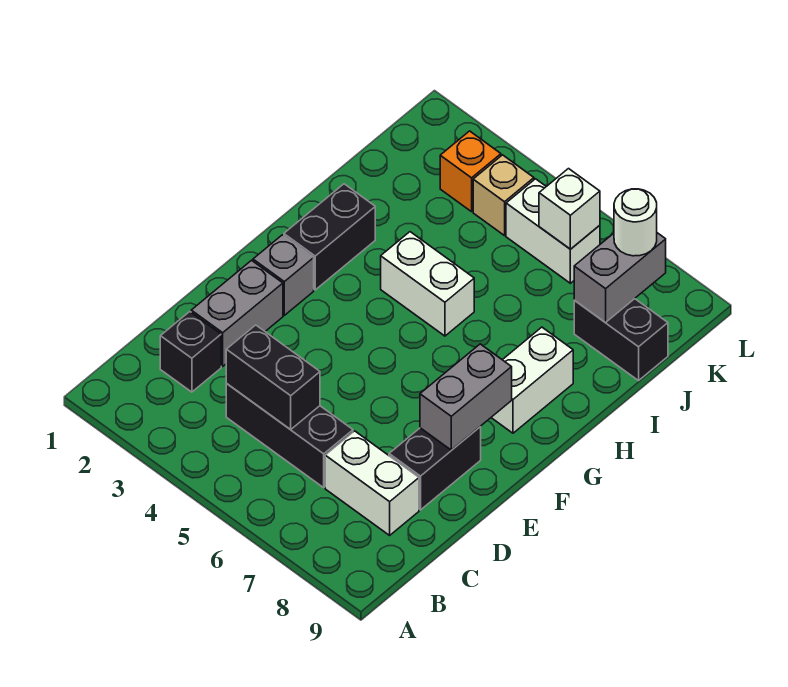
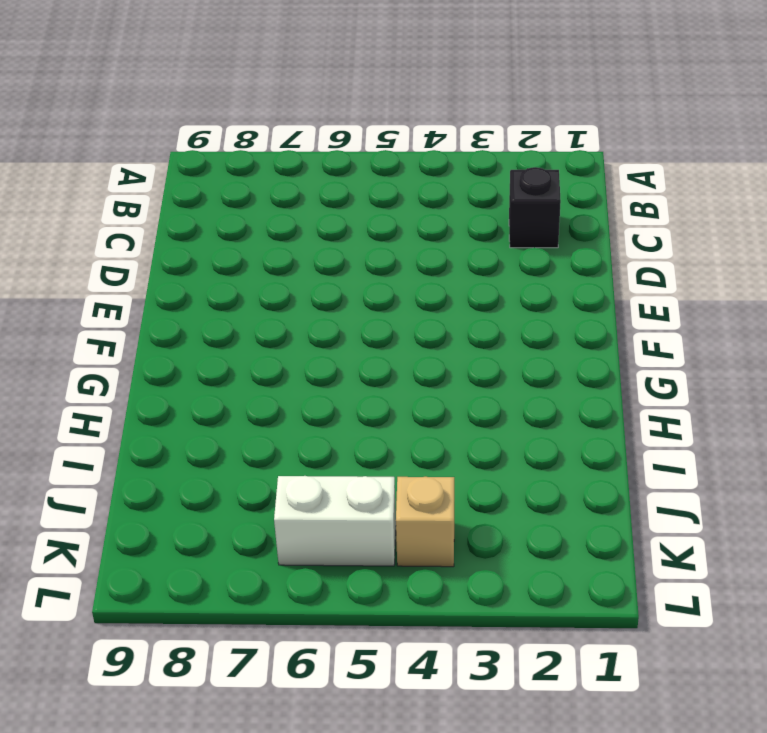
none -> black 1x3 brick [226,384,353,488]
none -> white 1x2 brick [325,431,419,535]
none -> grey 1x2 brick [191,260,283,366]

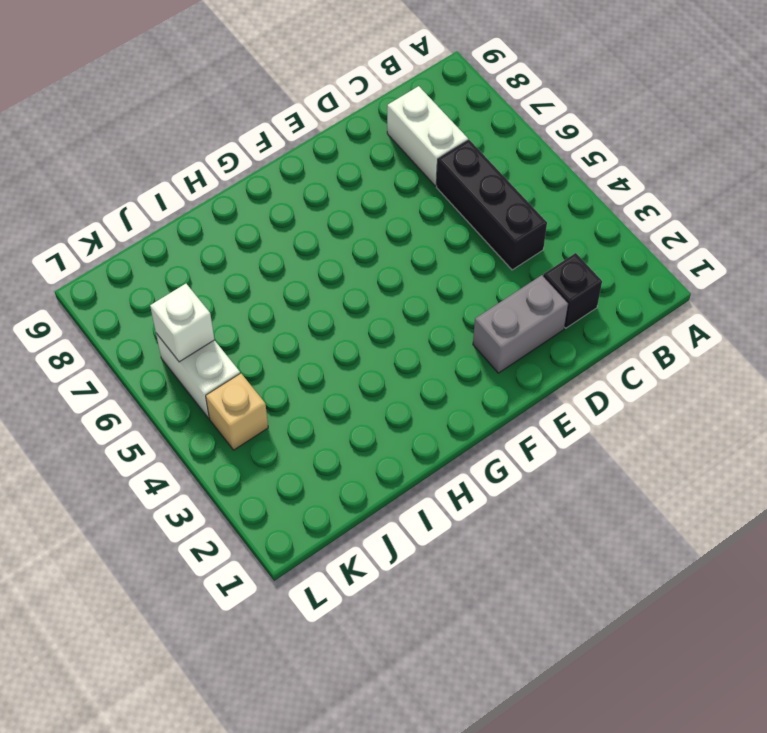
none -> black 1x2 brick [389,427,481,510]
none -> grey 1x1 brick [253,235,314,315]
none -> black 1x2 brick [284,184,375,290]

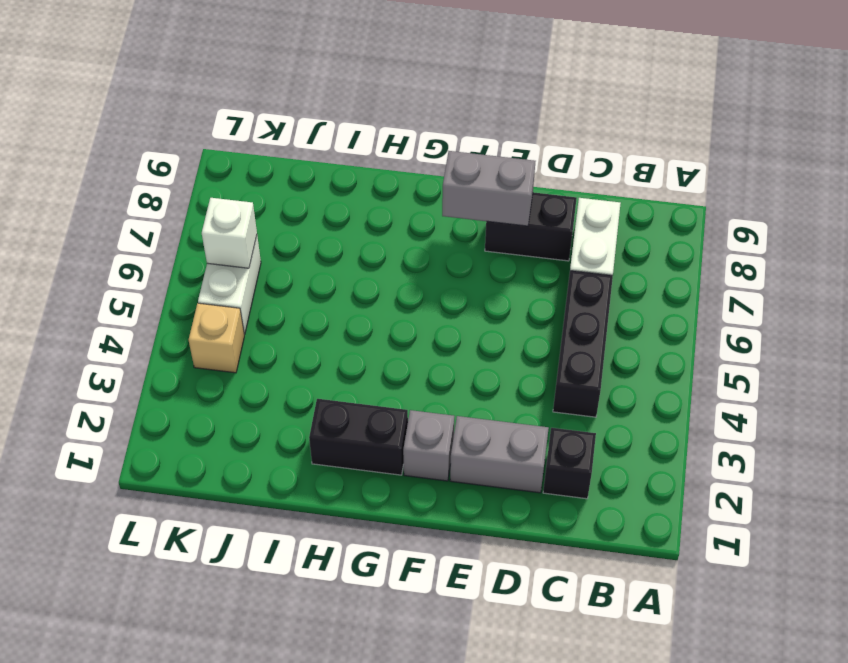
none -> white 1x2 brick [491,327,573,433]
none -> white 1x2 brick [381,232,474,336]
none -> black 1x2 brick [574,299,668,381]

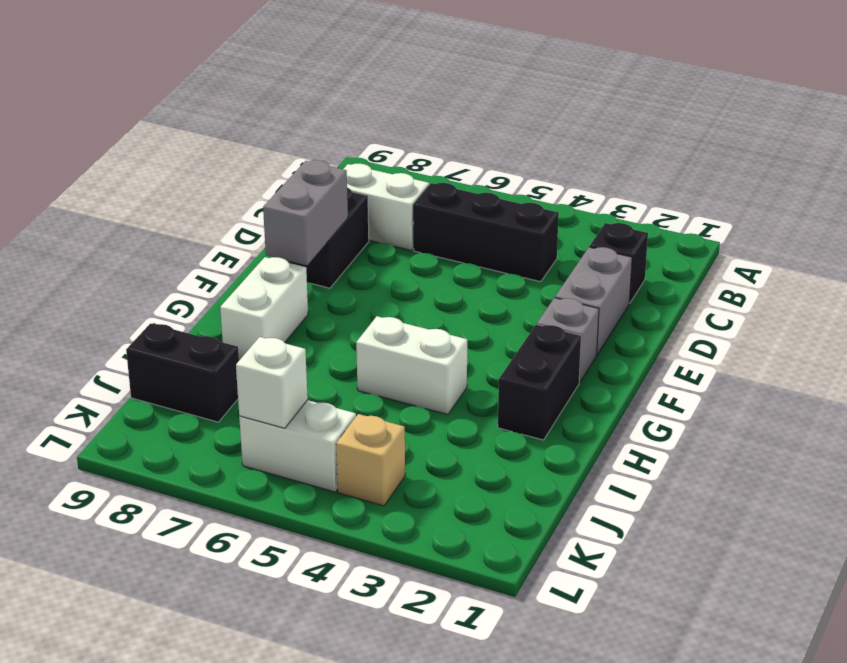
none -> orange 1x1 brick [440,131,501,212]
none -> black 1x2 brick [226,325,320,430]
none -> grey 1x2 brick [574,233,666,322]

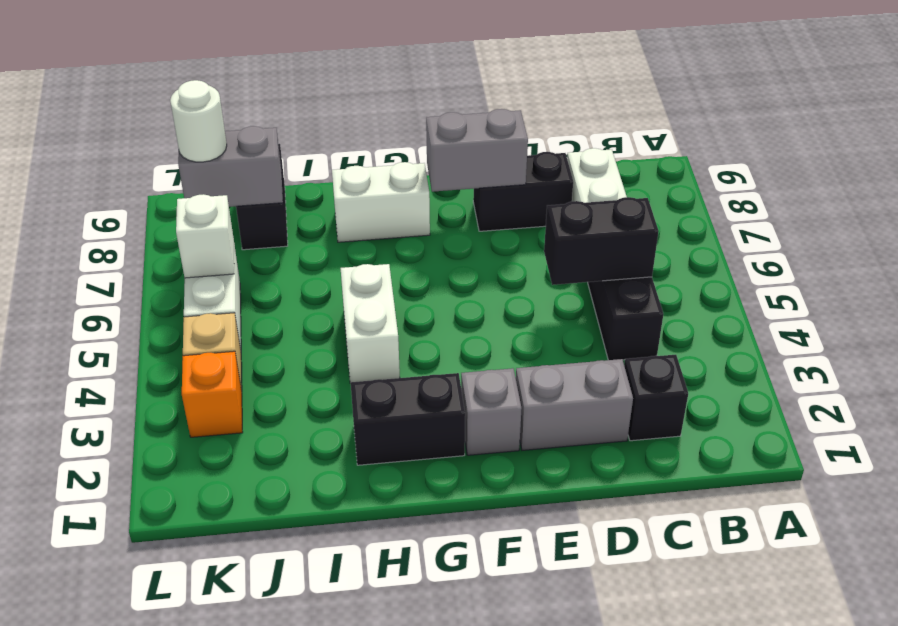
black 1x2 brick [544,197,659,285] -> black 1x2 brick turned to [226,325,320,430]

